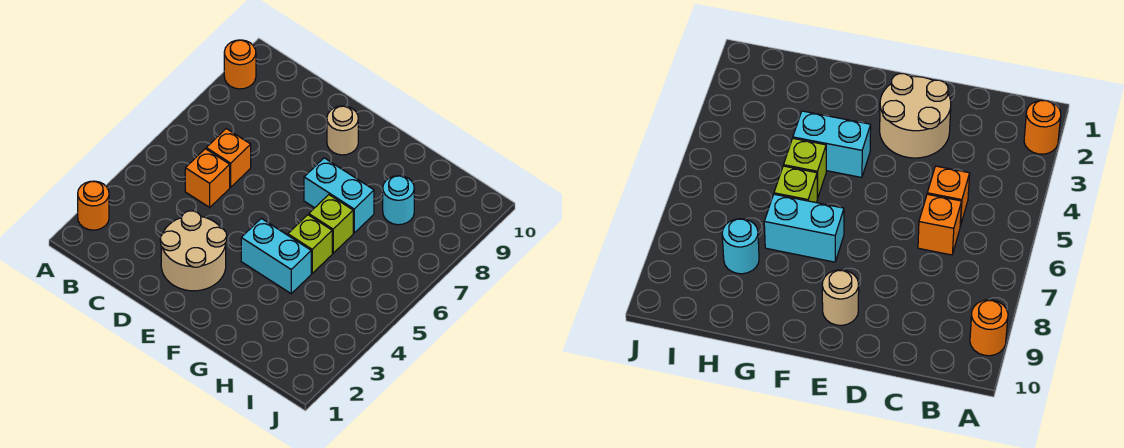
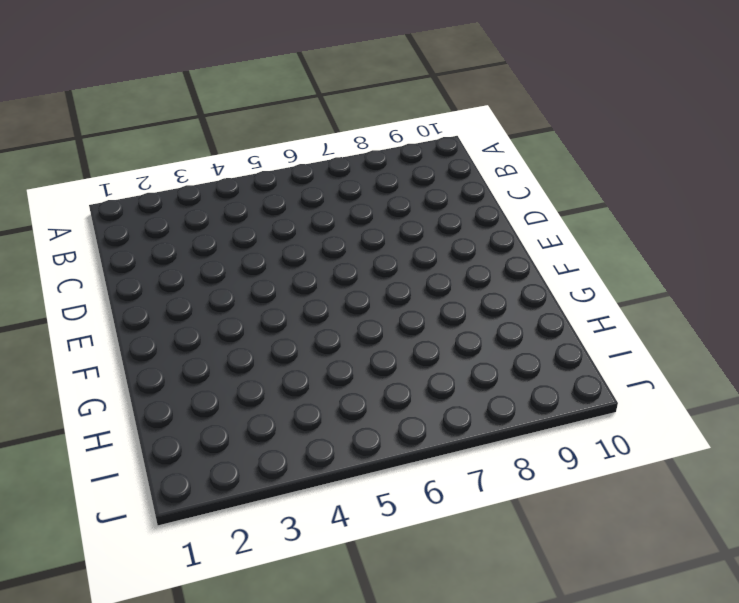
none -> orange 1x1 round brick [78,181,109,230]
none -> orange 1x1 round brick [224,40,256,89]

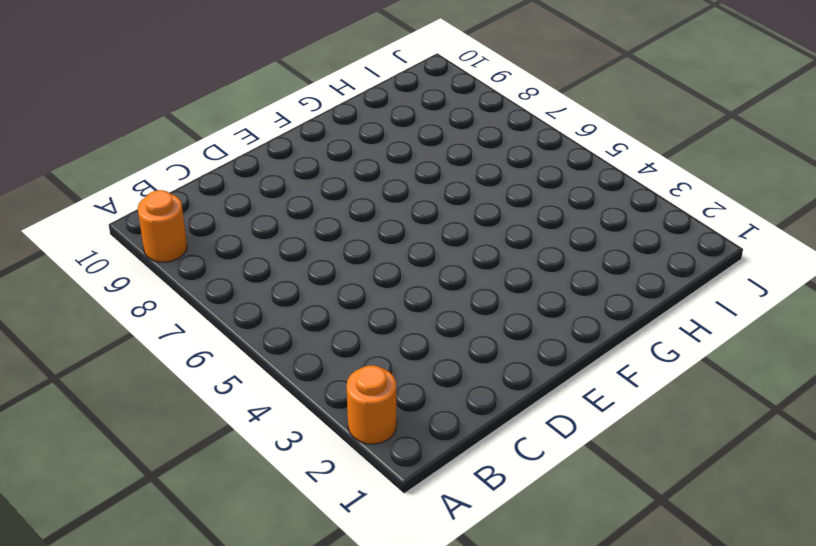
none -> orange 1x1 brick [185,149,230,207]
none -> orange 1x1 brick [206,129,251,187]

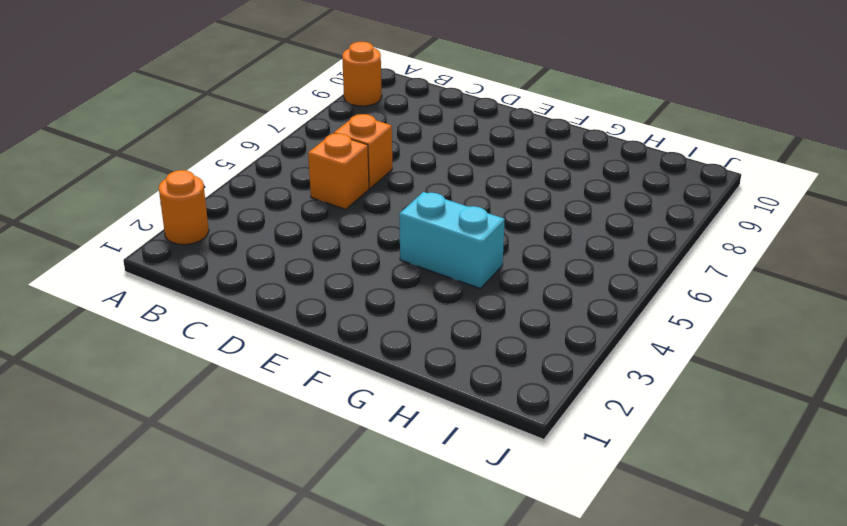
none -> tan 2x2 round brick [160,211,227,291]
none -> tan 1x1 round brick [327,106,358,155]

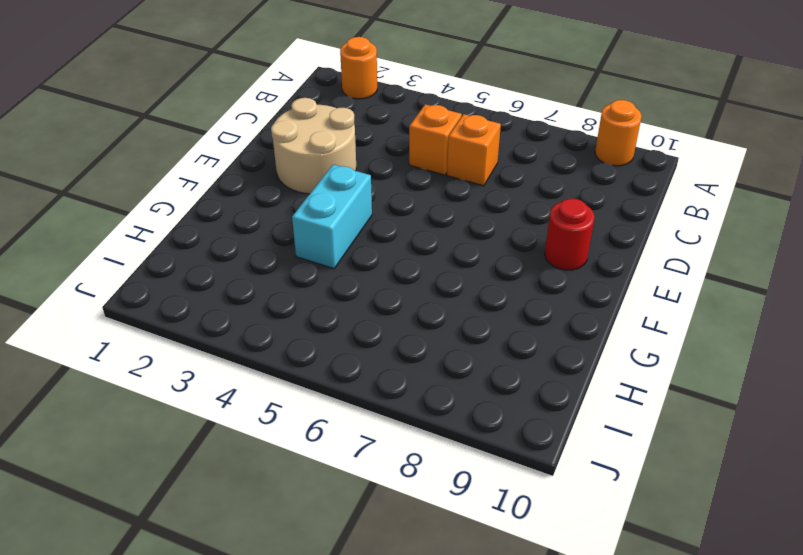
red 1x1 round brick [545,198,595,270] -> tan 1x1 round brick [327,106,358,155]
none -> cyan 1x2 brick [304,158,374,233]
none -> lime 1x1 brick [288,215,332,273]

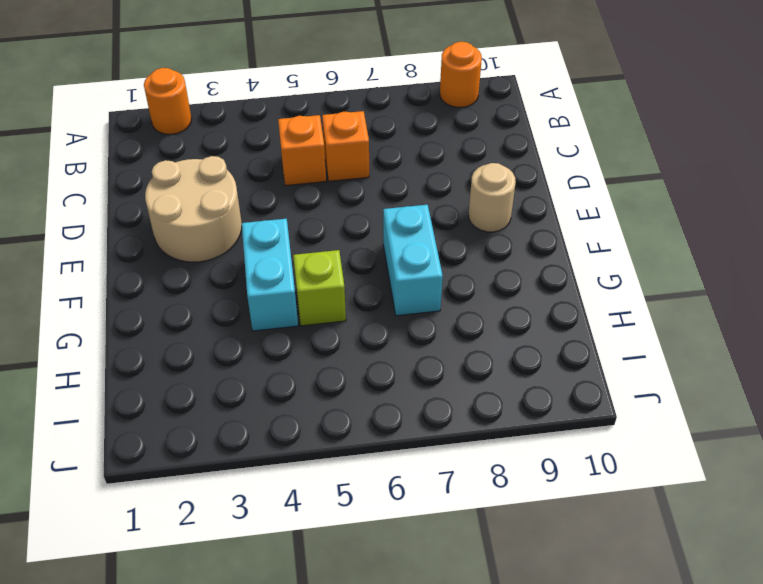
none -> lime 1x1 brick [309,195,353,253]
none -> cyan 1x1 round brick [383,176,414,225]

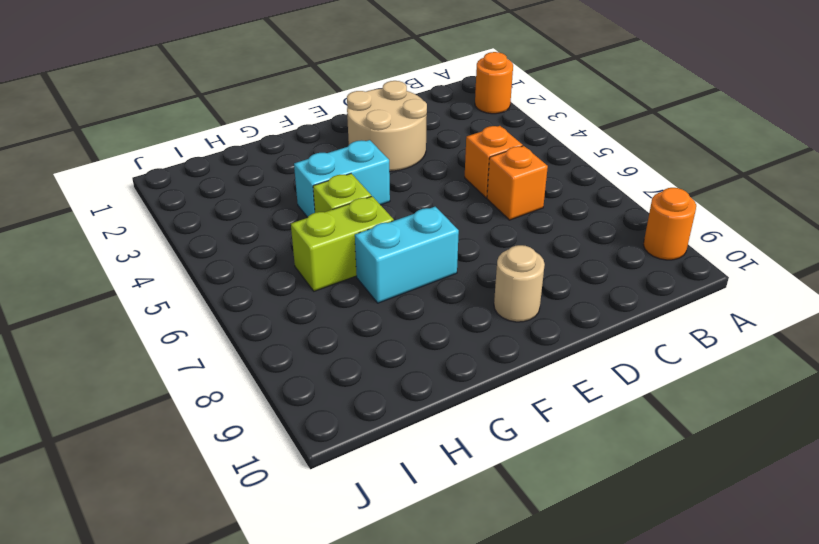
lime 1x2 brick [291,196,394,291] -> lime 1x1 brick [309,195,353,253]
none -> cyan 1x1 round brick [383,176,414,225]

